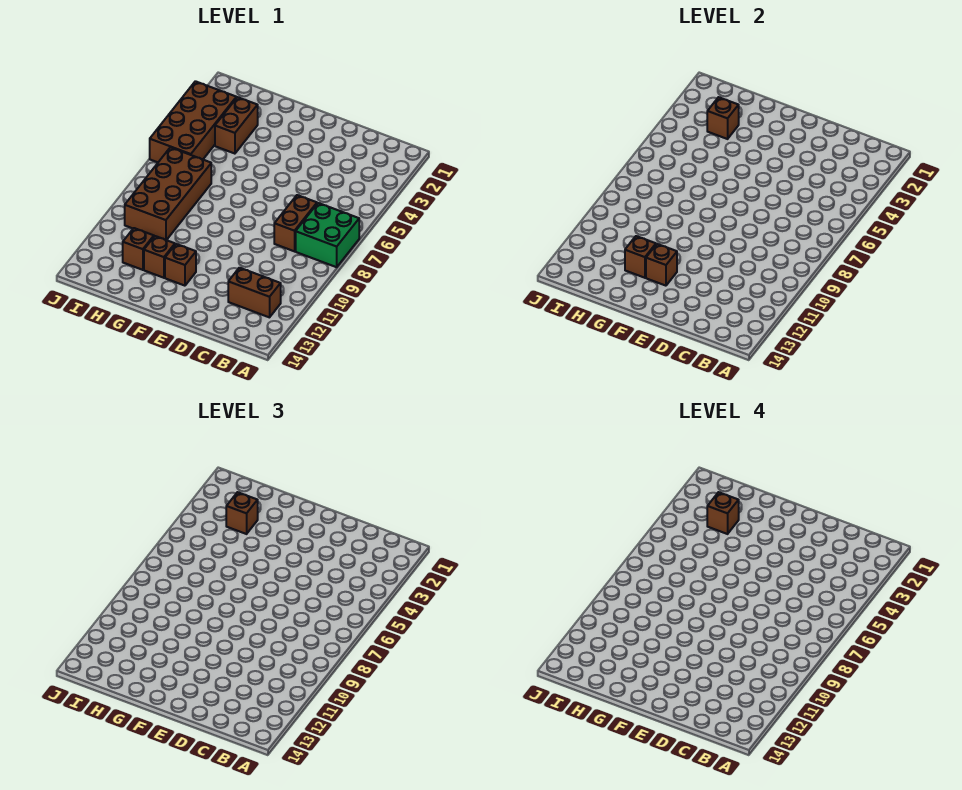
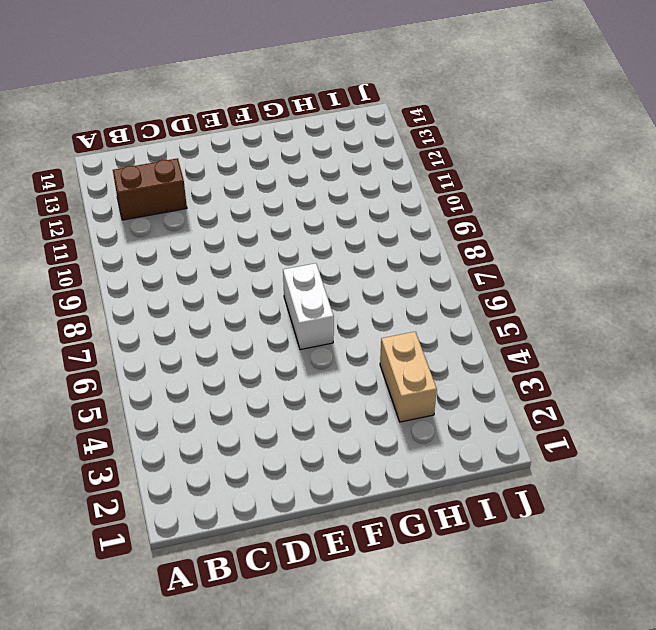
white 1x2 brick [283,263,334,350] -> none
tan 1x2 brick [380,332,437,422] -> brown 1x2 brick [215,97,258,154]
none -> green 2x2 brick [296,203,359,267]
none -> brown 1x2 brick [274,195,317,251]
none -> brown 1x1 brick [165,244,196,286]

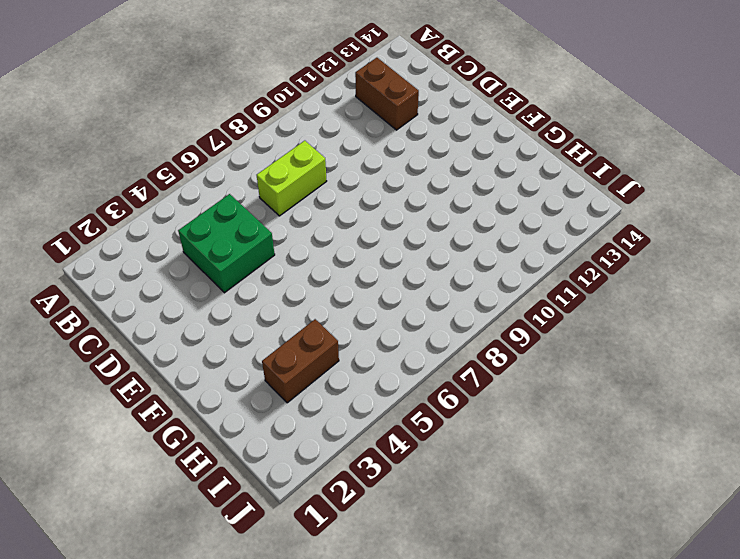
green 2x2 brick [178,194,275,293] -> green 2x2 brick moved to [296,203,359,267]
lime 1x2 brick [257,141,327,216] -> brown 1x2 brick [274,195,317,251]
none -> brown 1x1 brick [165,244,196,286]
none -> brown 1x1 brick [144,236,175,278]
none -> brown 2x4 brick [125,147,211,240]

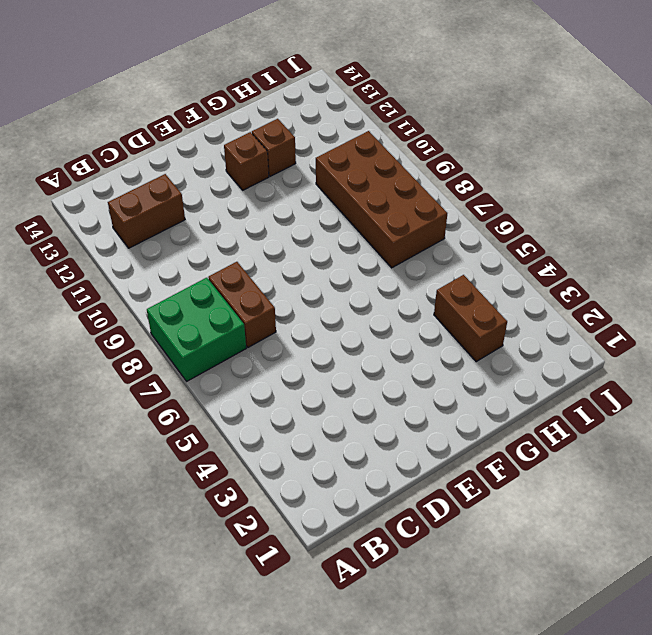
none -> brown 1x1 brick [123,228,154,270]
none -> brown 2x4 brick [150,81,236,162]
none -> brown 1x1 brick [646,244,677,286]

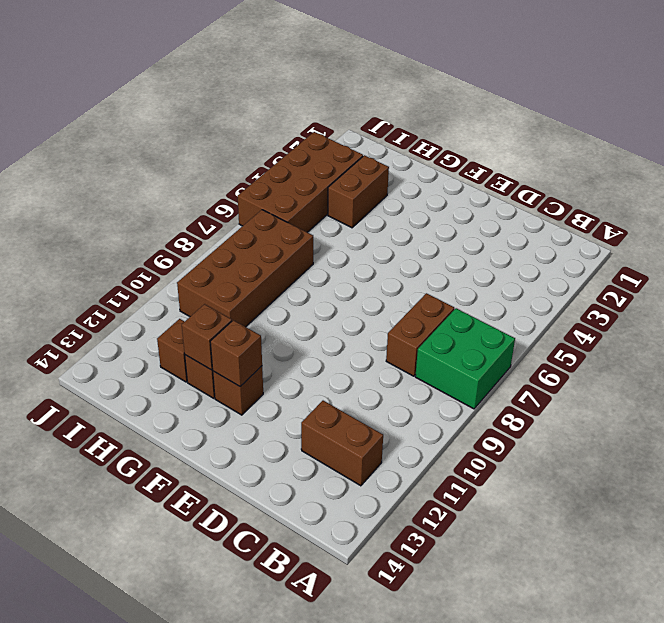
none -> brown 1x1 brick [707,97,739,139]
none -> brown 1x1 brick [226,492,258,534]
none -> brown 1x1 brick [707,492,739,534]

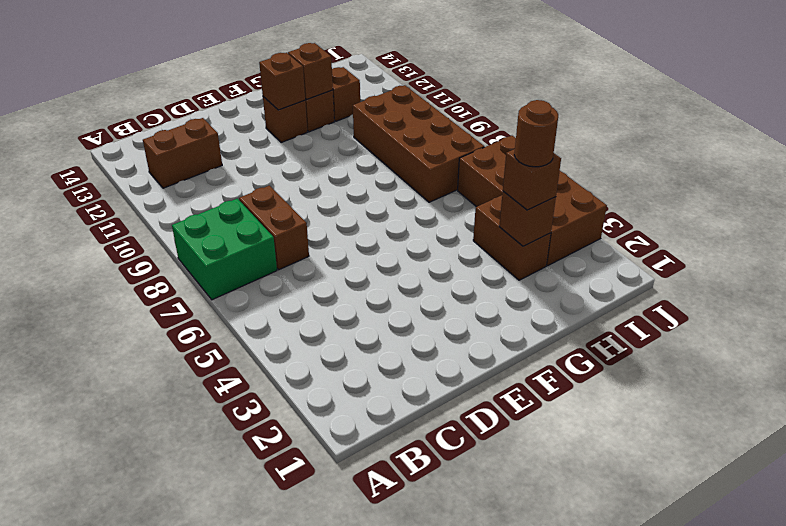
brown 1x1 round brick [514,100,558,167] -> brown 1x1 brick [707,492,739,534]

